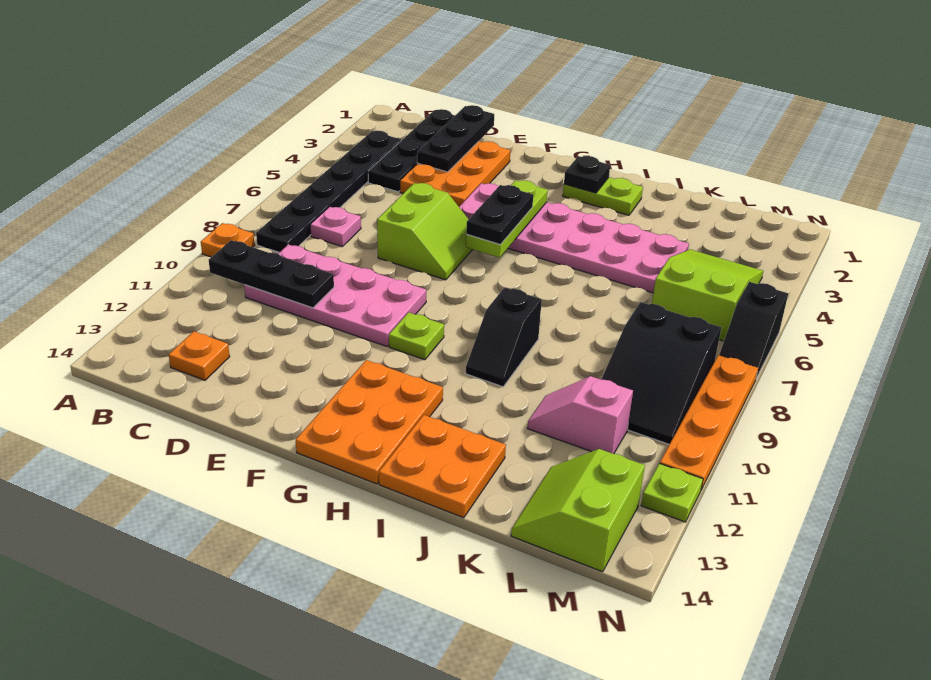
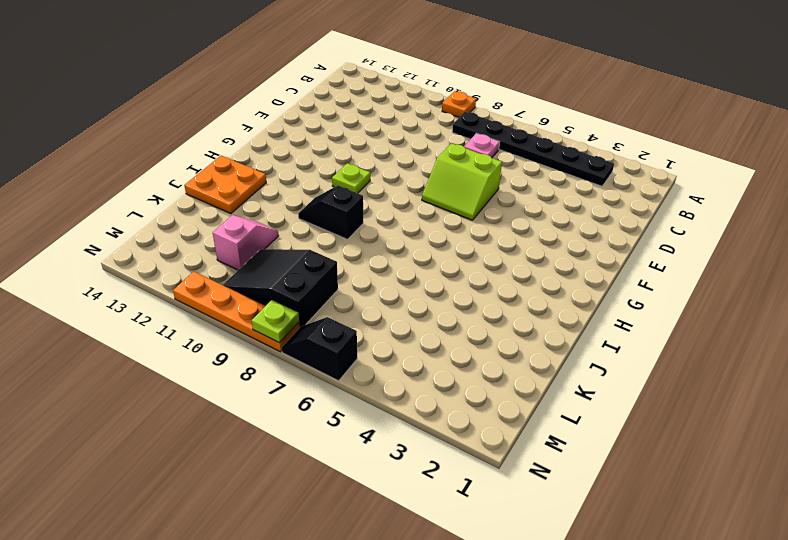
lime 1x1 plate [252,300,299,343] -> lime 1x1 plate moved to [641,463,703,522]
none -> black 1x4 plate [368,109,455,192]
none -> pink 2x4 plate [244,245,426,346]
none -> orange 1x1 plate [169,331,230,380]

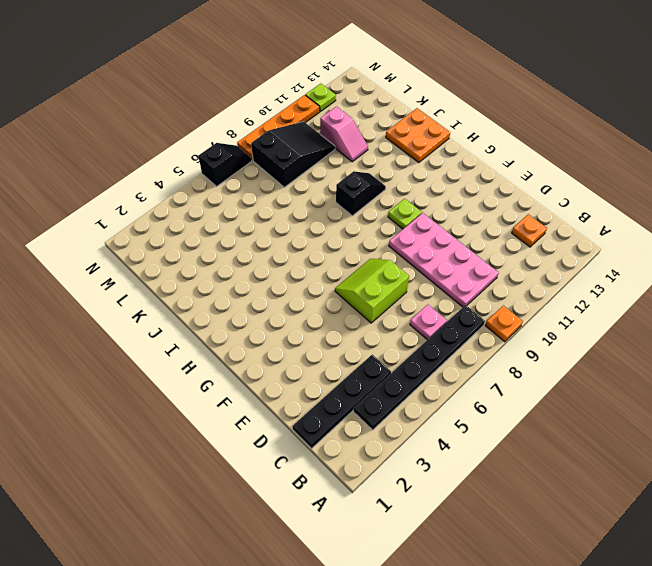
none -> orange 2x3 plate [400,141,510,206]
none -> pink 2x6 plate [459,183,689,293]
none -> orange 2x3 plate [296,360,443,484]

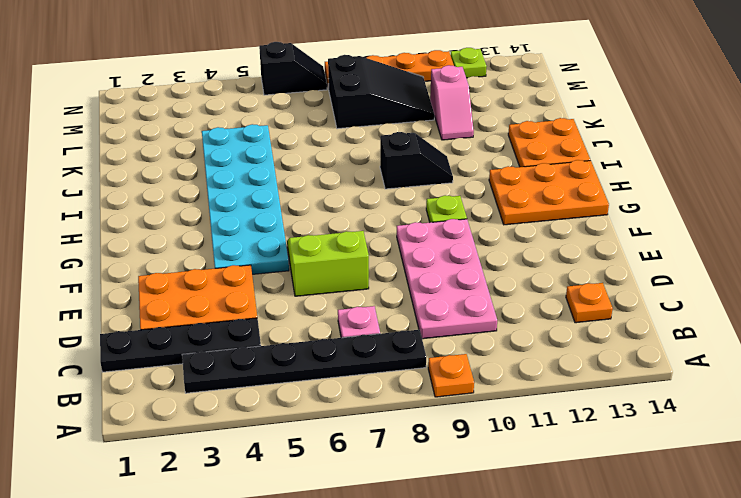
cyan 2x6 plate [202,124,289,274] -> pink 2x6 plate [459,183,689,293]
none -> lime 1x2 plate [563,177,643,215]
none -> lime 2x3 slope [652,249,763,341]
none -> lime 2x2 slope [511,449,645,572]

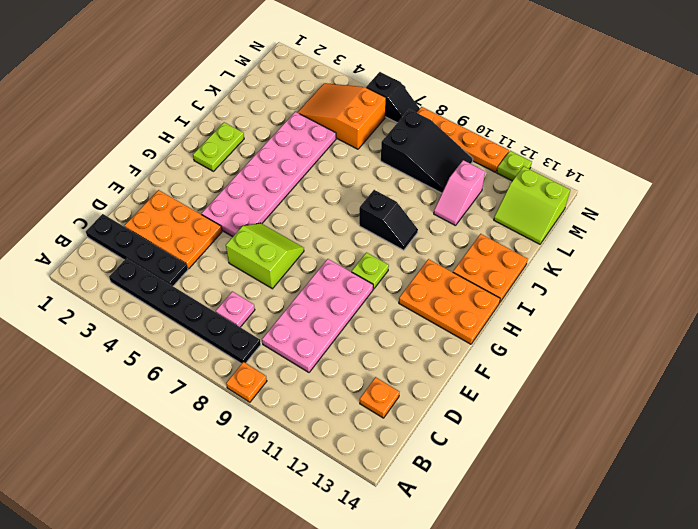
orange 2x3 slope [297,83,386,149] -> lime 2x3 slope [652,249,763,341]
none -> black 1x3 plate [209,240,334,308]
none -> black 1x3 plate [417,105,494,172]
none -> lime 1x3 plate [466,180,548,258]

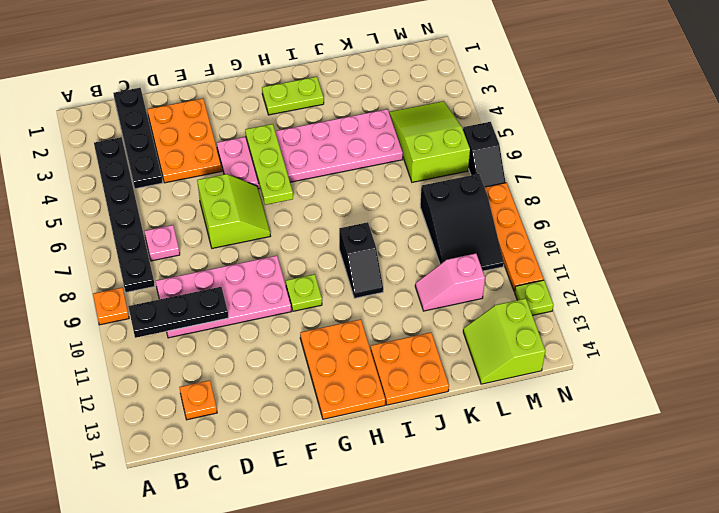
none -> black 1x3 plate [417,105,494,172]
none -> black 1x1 plate [564,156,610,193]
none -> black 1x2 plate [466,185,533,245]

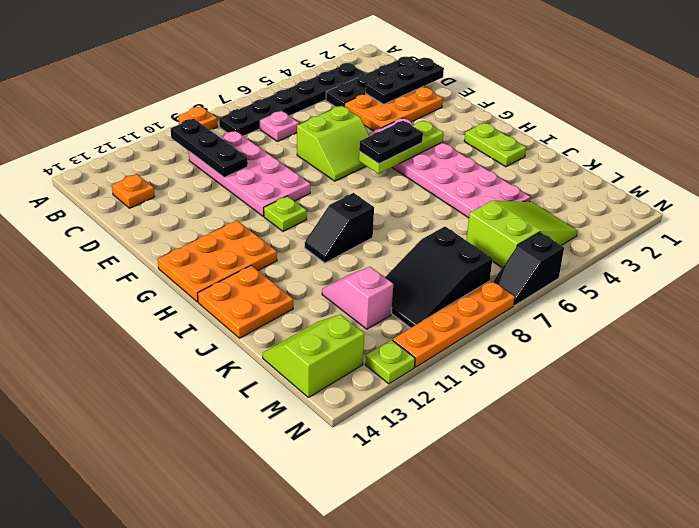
none -> black 1x1 plate [564,156,610,193]

